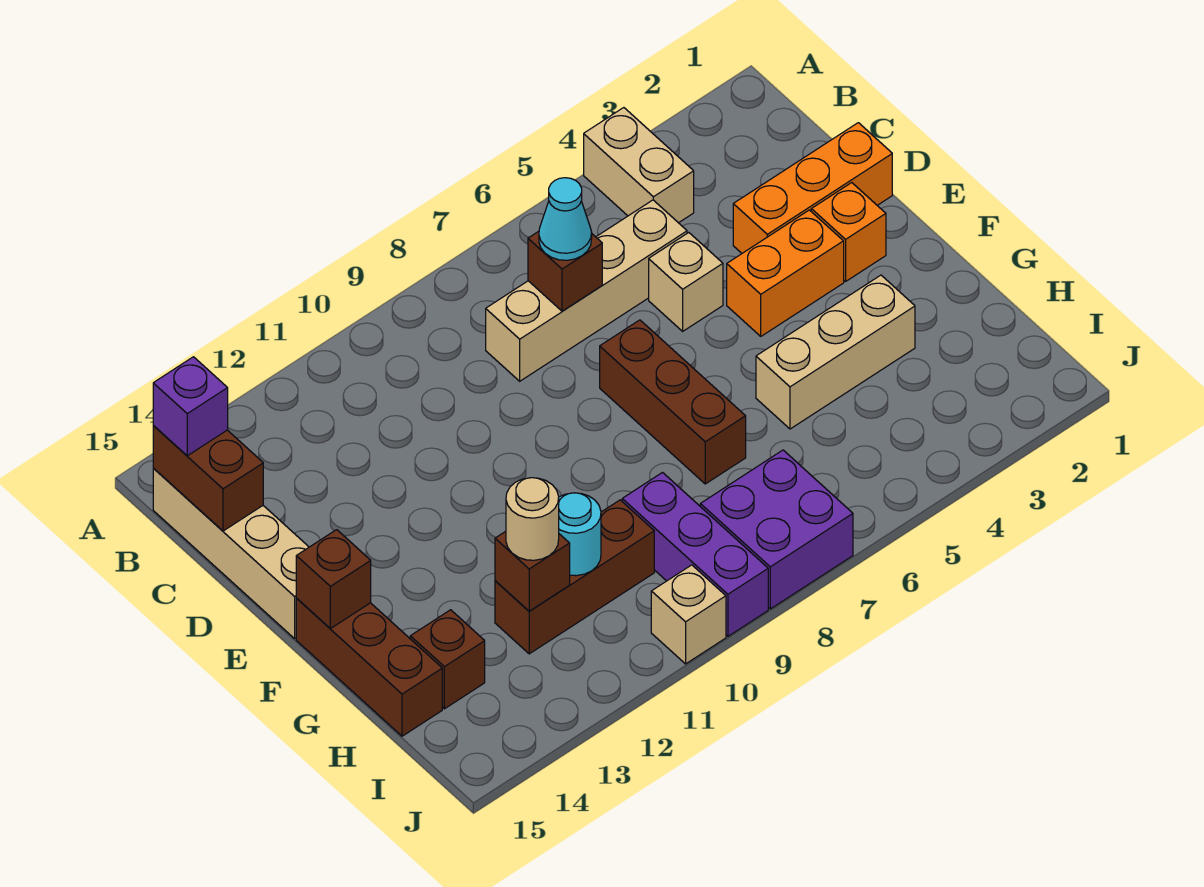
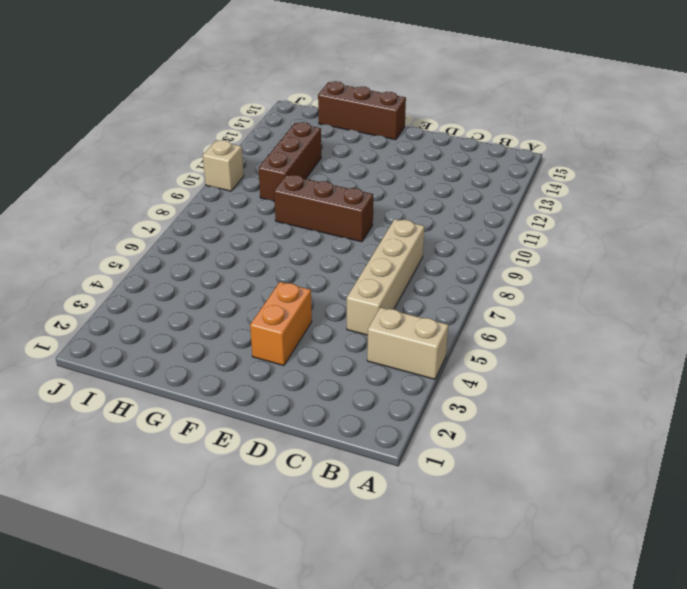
brown 1x3 brick [274,175,373,242] -> brown 1x3 brick moved to [600,320,746,484]
none -> tan 1x4 brick [153,468,309,639]
none -> orange 1x3 brick [733,123,892,253]
none -> tan 1x1 brick [649,233,723,331]

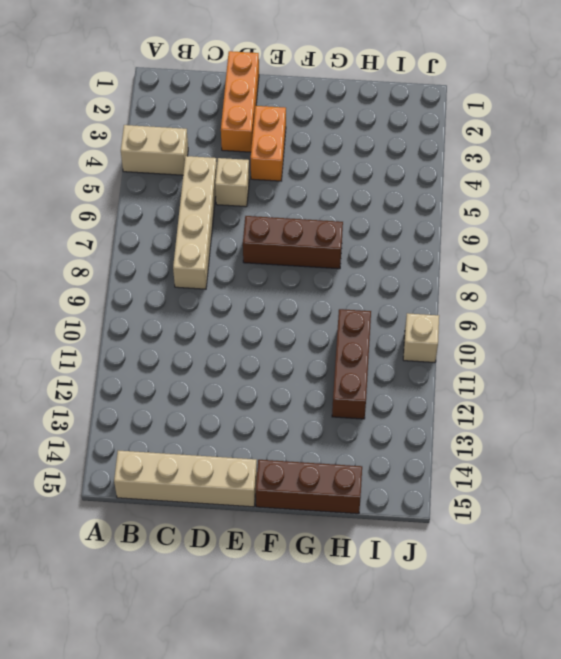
none -> orange 1x1 brick [811,183,886,281]
none -> tan 1x3 brick [756,275,915,429]
none -> purple 1x3 brick [622,473,768,636]

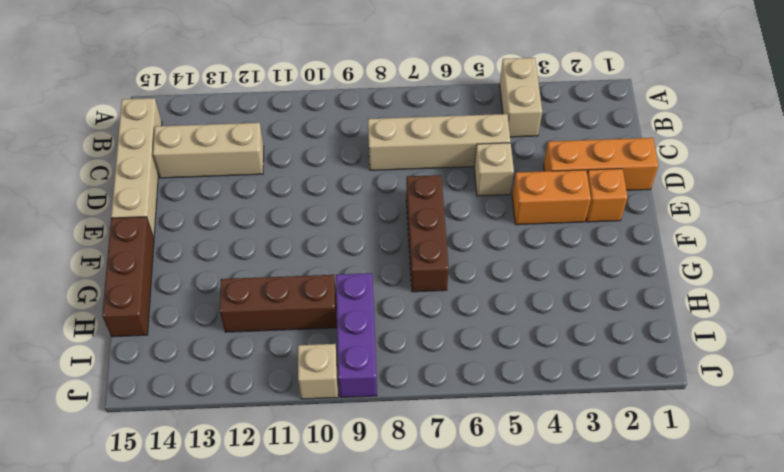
tan 1x3 brick [153,123,264,178] -> tan 1x3 brick moved to [756,275,915,429]
none -> brown 1x1 brick [410,610,485,709]
none -> purple 2x2 brick [700,450,853,609]
none -> brown 1x2 brick [153,426,263,531]

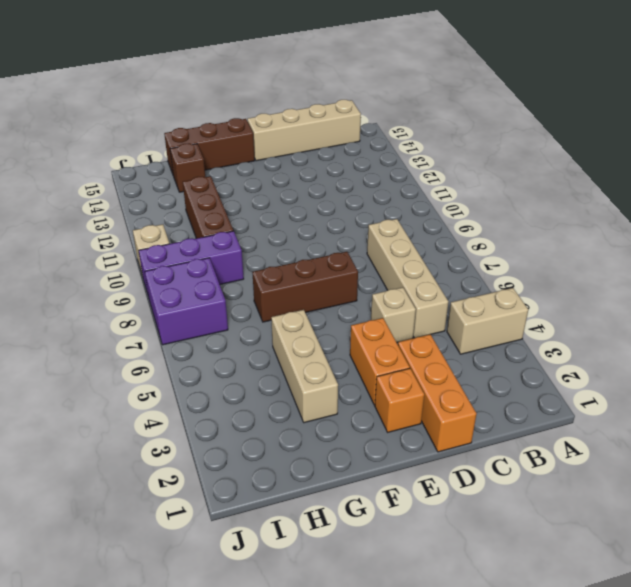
none -> brown 1x2 brick [153,426,263,531]
none -> brown 1x1 brick [528,231,602,311]
none -> brown 1x1 brick [296,530,371,629]

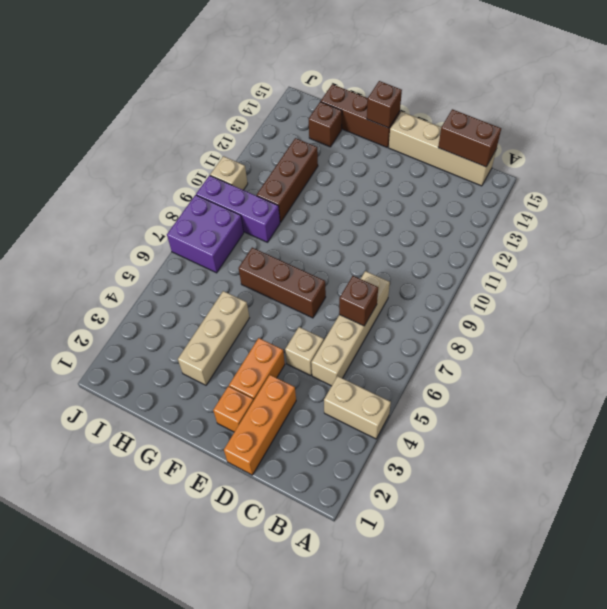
none -> cyan 1x1 round brick [559,493,601,576]
none -> brown 1x1 brick [495,531,570,611]
none -> purple 1x1 brick [153,357,228,456]

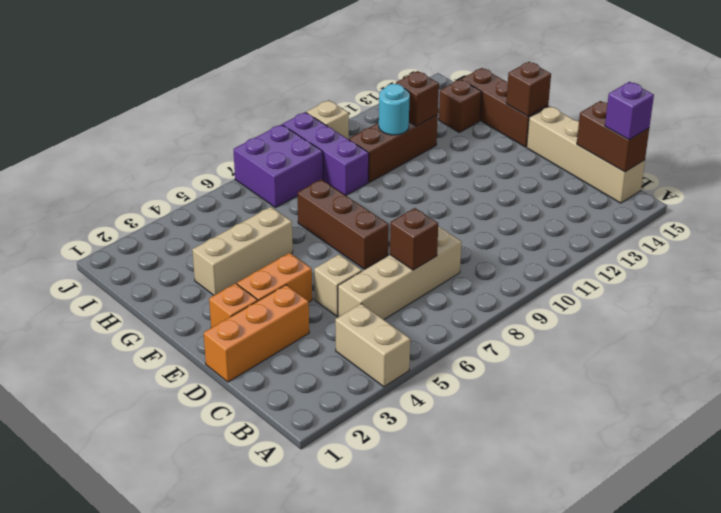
none -> cyan 1x1 cone [539,178,592,260]
none -> tan 1x1 round brick [506,478,559,560]

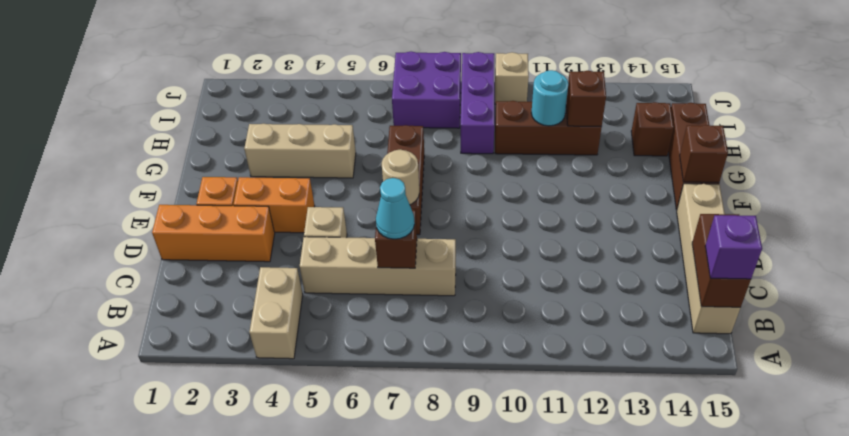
tan 1x1 round brick [382,149,419,205] -> tan 1x1 round brick moved to [506,478,559,560]

